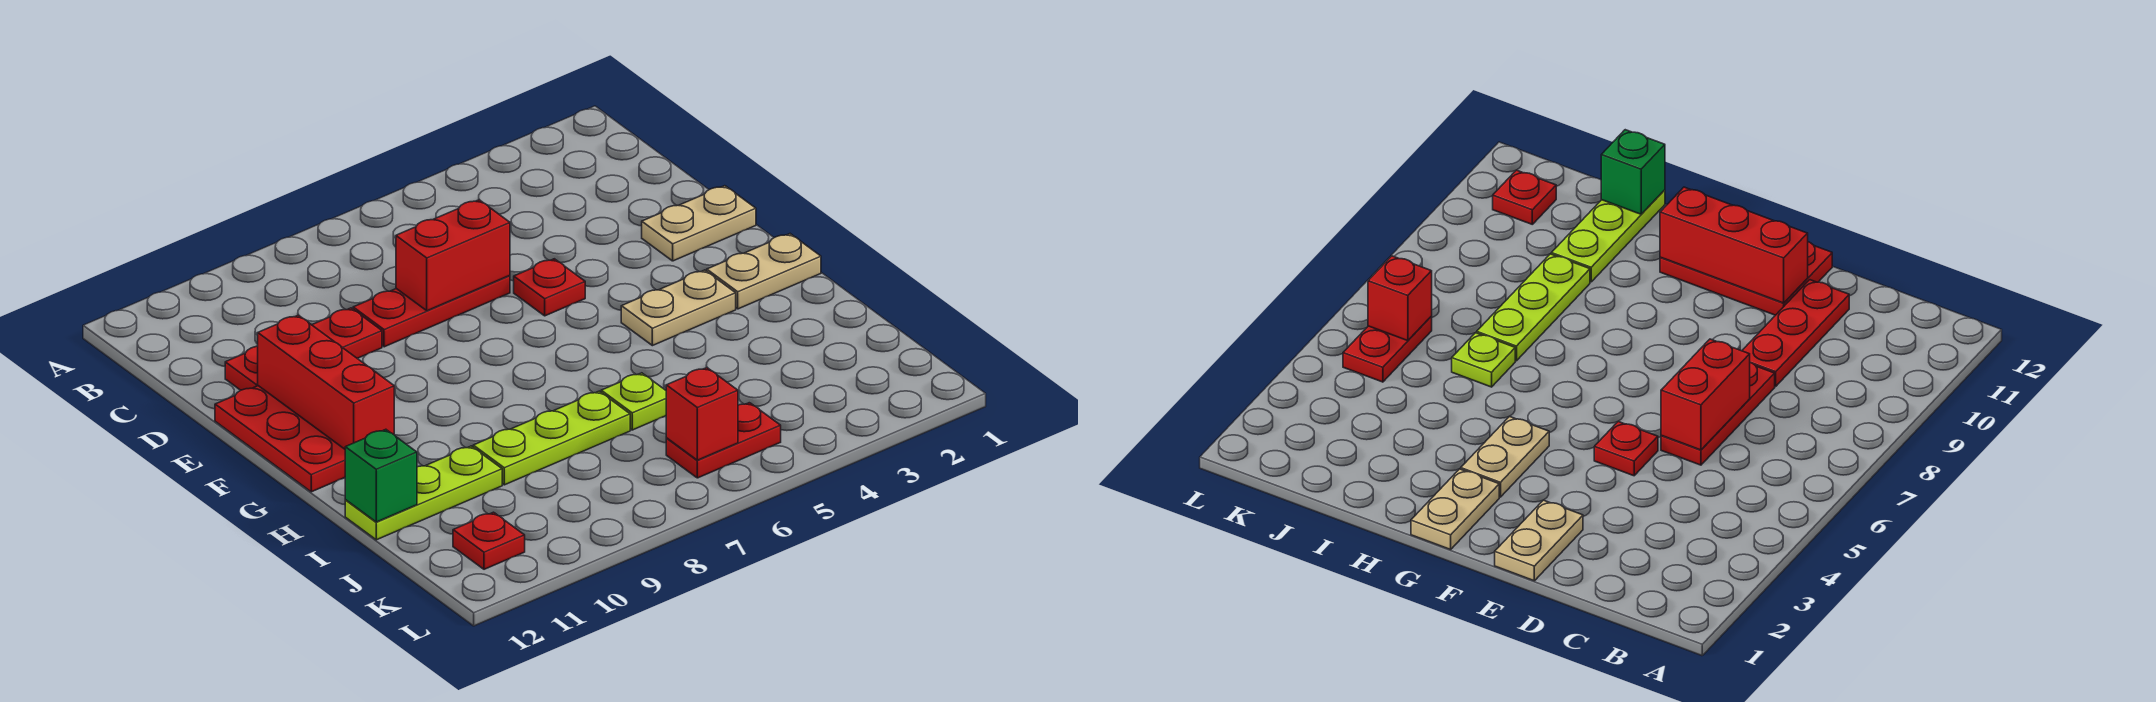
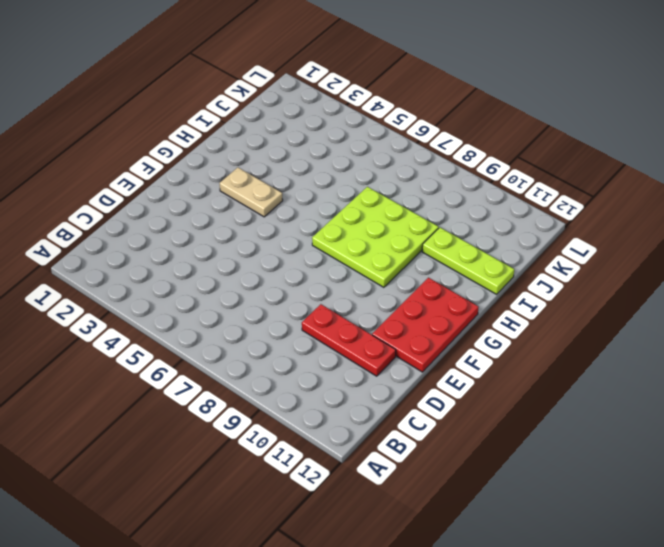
lime 3x3 plate [312,187,439,287] -> lime 1x3 plate [473,391,630,485]
none -> red 1x3 plate [353,276,510,347]
none -> tan 1x2 plate [642,186,756,261]
none -> red 1x1 plate [514,259,585,316]

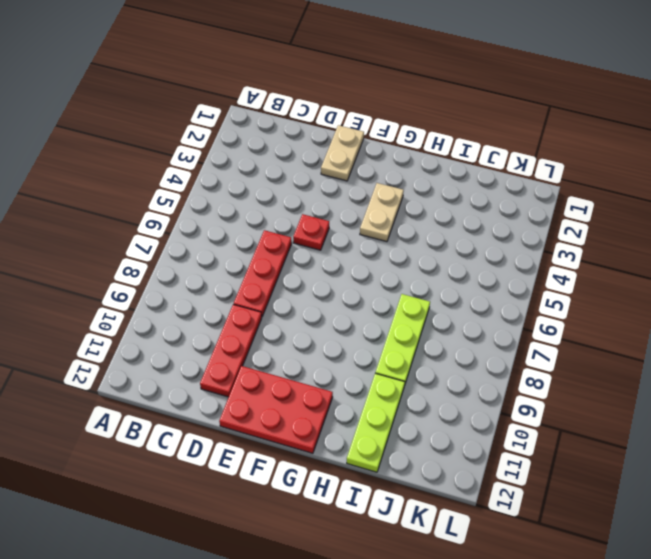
none -> tan 1x2 plate [707,234,821,309]
none -> lime 1x1 plate [601,373,666,430]
none -> red 1x2 plate [666,403,781,478]

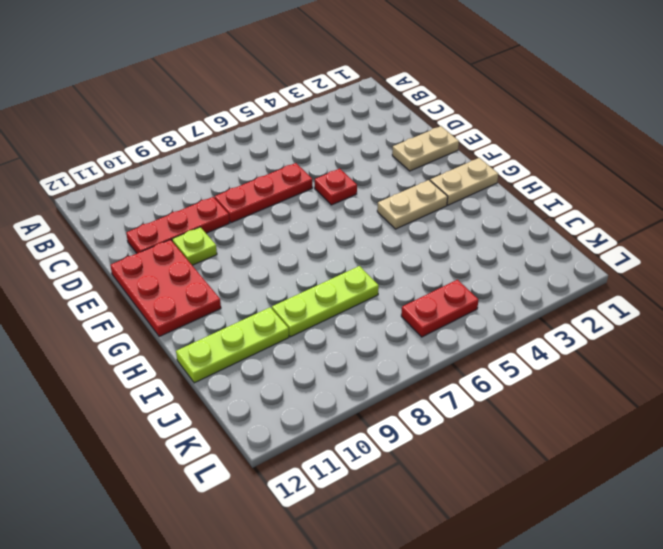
lime 1x1 plate [172,227,217,265] -> lime 1x1 plate moved to [601,373,666,430]
none -> red 1x1 plate [453,512,525,569]
none -> red 1x2 brick [396,200,510,311]
none -> red 1x3 brick [258,315,394,449]

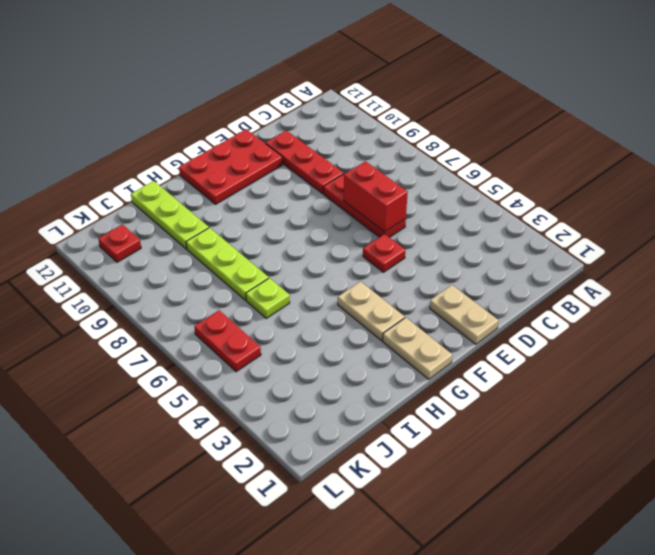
none -> red 1x3 brick [258,315,394,449]
none -> green 1x1 brick [345,429,417,522]
none -> red 1x1 brick [666,368,738,460]

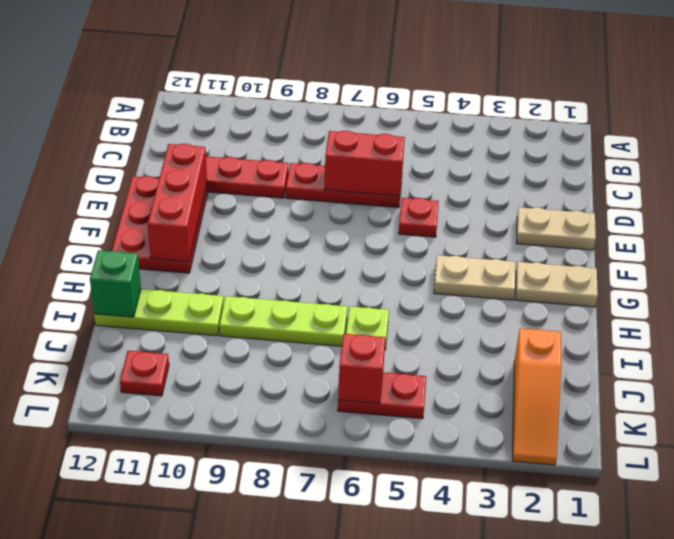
orange 1x3 slope [513,328,561,465] -> none

